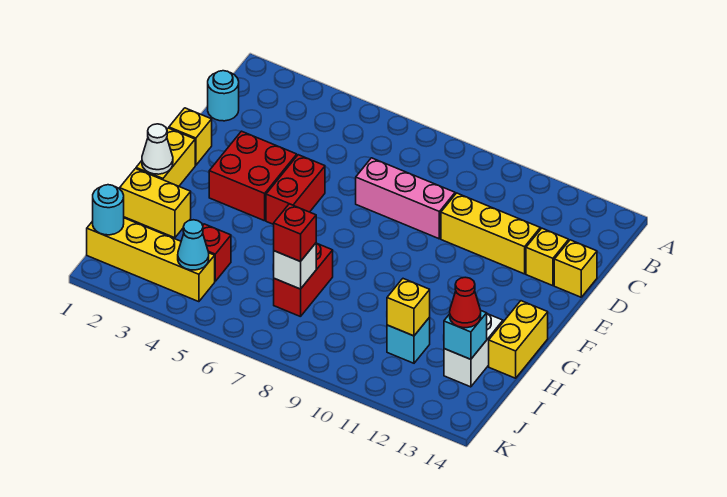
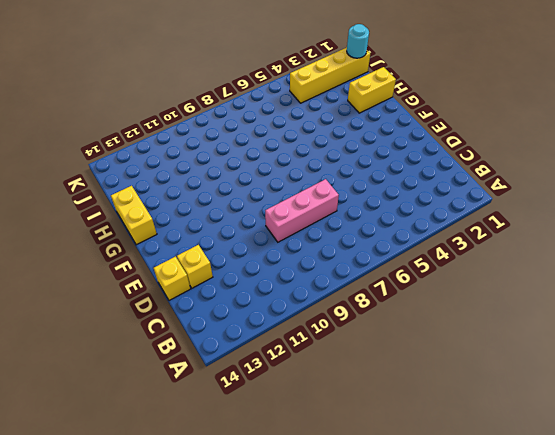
none -> cyan 1x1 round brick [208,71,239,121]
none -> yellow 1x3 brick [441,193,540,274]
none -> yellow 1x1 brick [169,108,212,165]

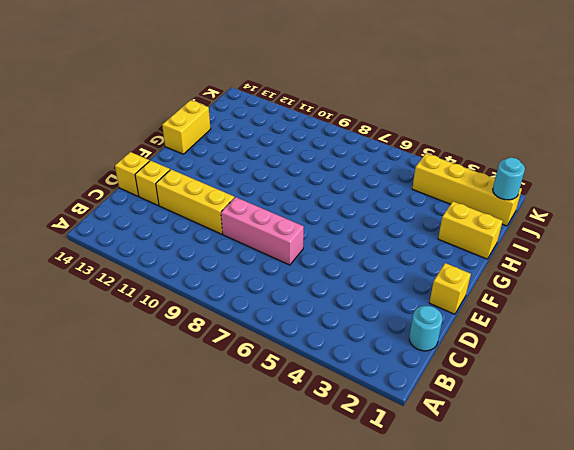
none -> red 2x2 brick [209,131,297,221]
none -> red 1x2 brick [266,155,325,225]
none -> yellow 1x2 brick [136,128,195,186]

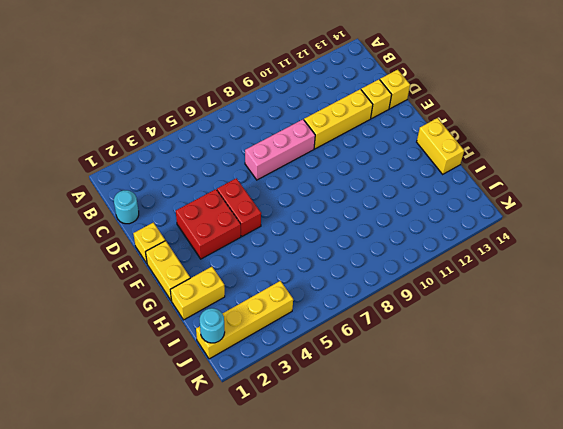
none -> red 1x2 brick [274,243,333,317]
none -> white 1x2 brick [444,314,503,387]
none -> red 1x1 brick [203,224,231,281]

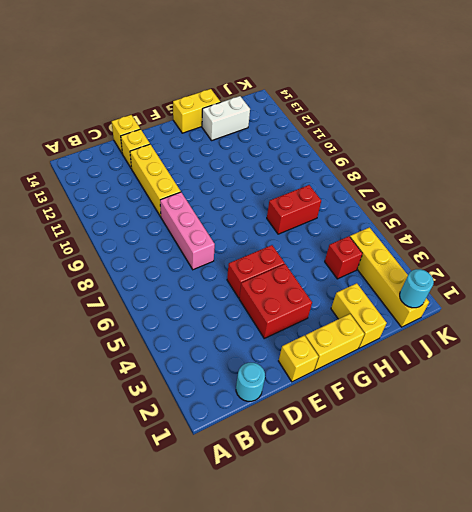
none -> cyan 1x1 brick [387,317,430,363]
none -> white 1x1 cone [142,124,173,174]
none -> white 1x1 brick [274,243,316,289]

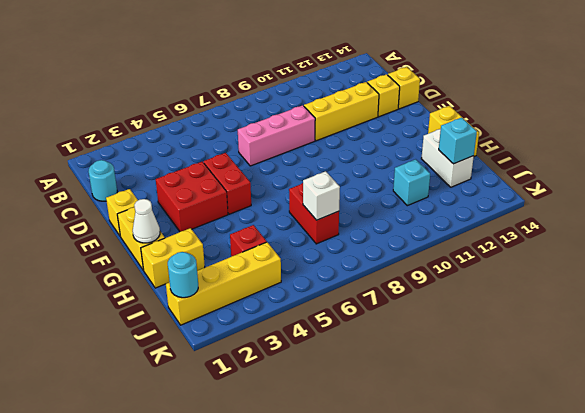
none -> yellow 1x1 brick [387,279,430,336]
none -> cyan 1x1 cone [178,220,209,270]
none -> red 1x1 brick [274,204,316,261]

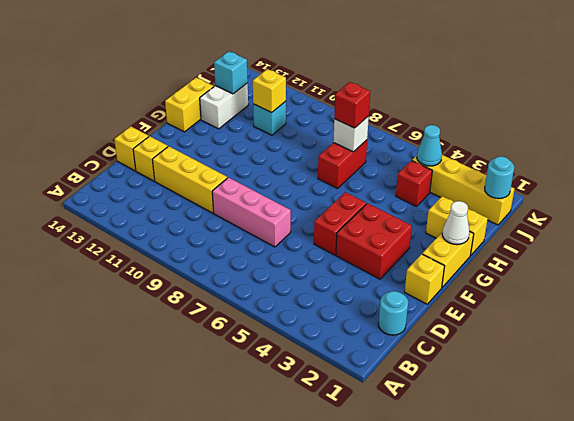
none -> red 1x1 cone [450,277,481,328]

